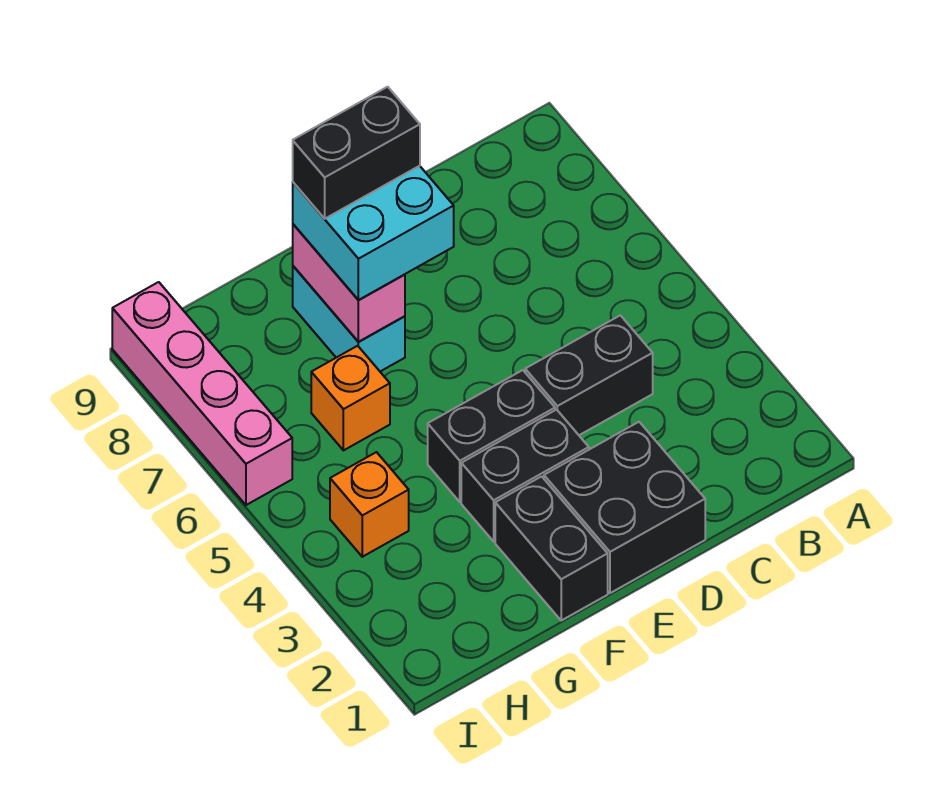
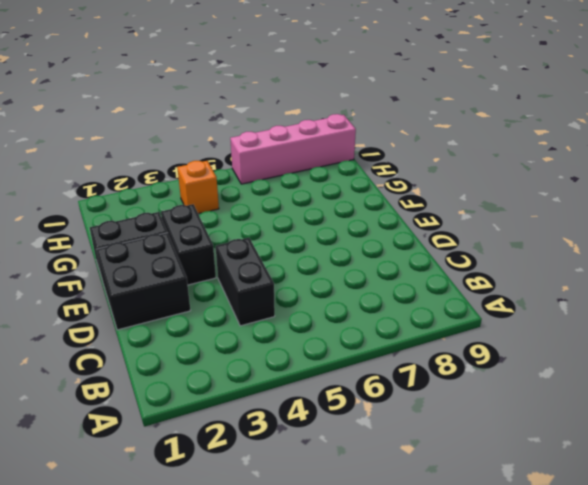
none -> black 1x2 brick [428,370,555,502]
none -> cyan 1x2 brick [293,266,405,371]
none -> orange 1x1 brick [311,346,390,450]

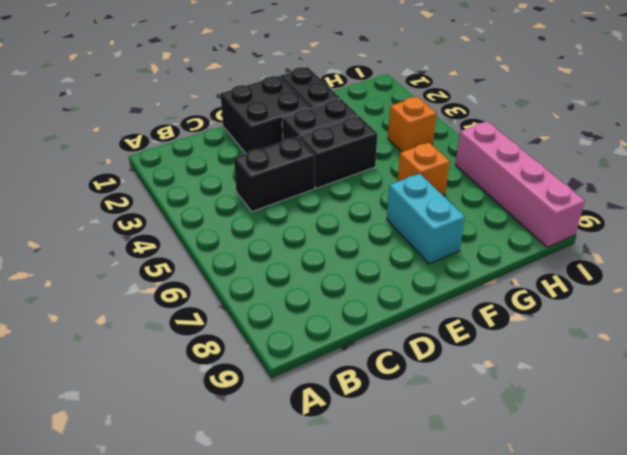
none -> pink 1x2 brick [293,224,405,342]
none -> cyan 2x2 brick [293,166,454,300]
none -> black 1x2 brick [293,87,420,219]

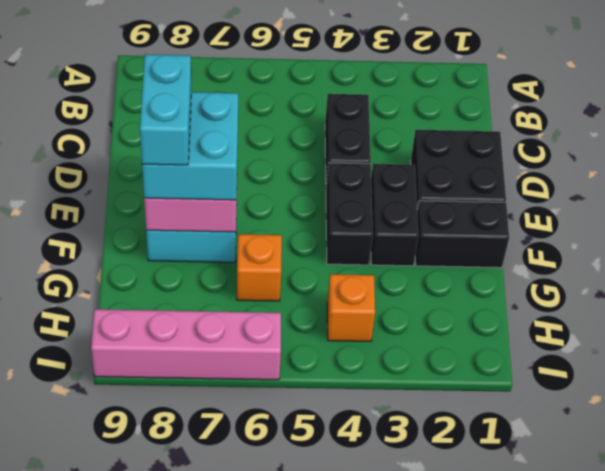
cyan 1x2 brick [140,54,191,165] -> black 1x2 brick [293,87,420,219]

